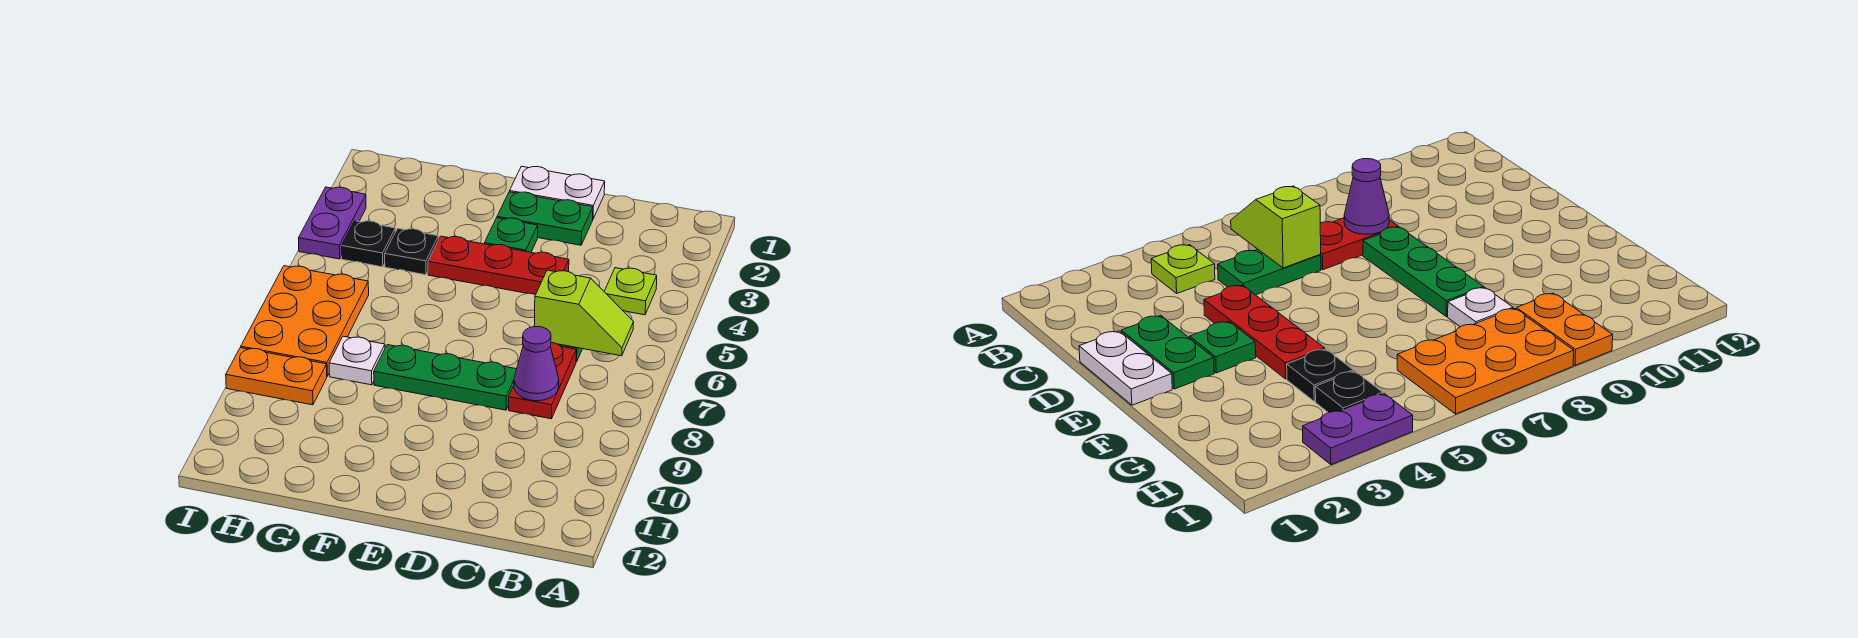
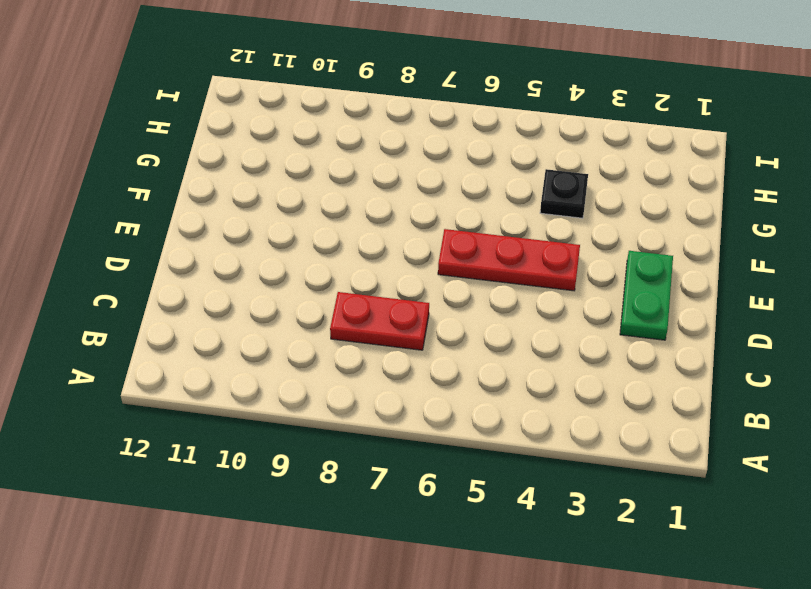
red 1x3 plate [438,229,580,291] -> red 1x3 plate turned to [428,236,569,294]
none -> lime 1x1 plate [604,268,657,315]
none -> green 1x2 plate [1218,249,1321,295]
none -> white 1x2 plate [510,166,605,218]

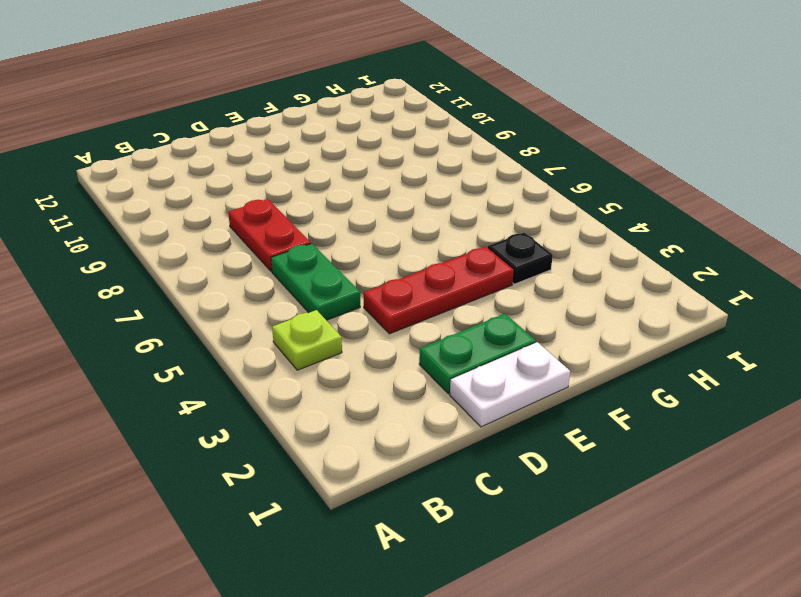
none -> green 1x3 plate [374,345,517,410]
none -> green 1x1 plate [484,218,538,252]
none -> white 1x1 plate [329,336,385,385]

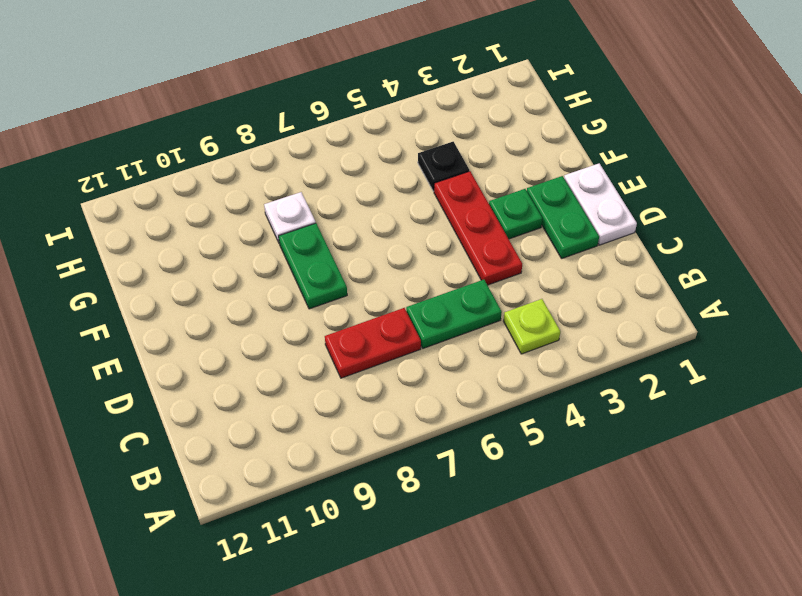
green 1x2 plate [279,223,347,309] -> green 1x3 plate [374,345,517,410]
none -> black 1x1 plate [342,221,395,267]
none -> orange 2x3 plate [241,266,369,376]
none -> orange 1x2 plate [226,348,327,405]

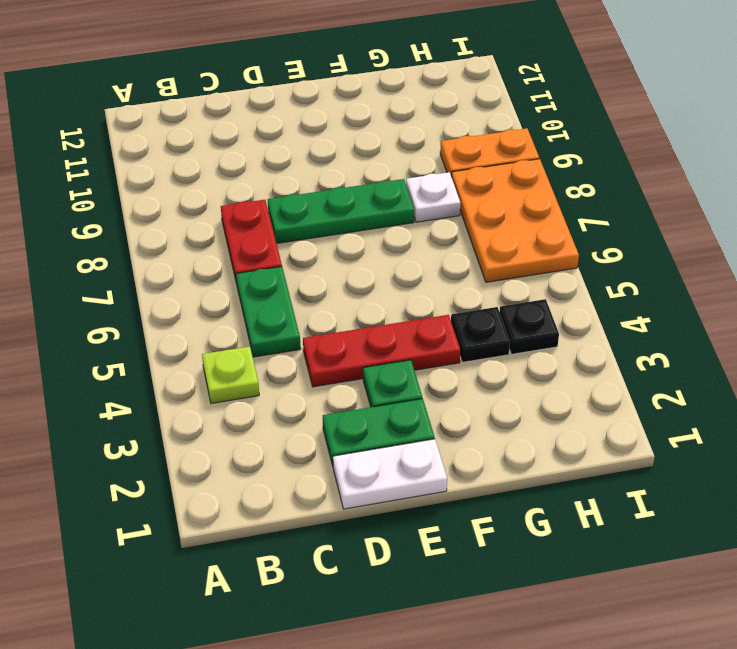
none -> purple 1x2 plate [299,187,366,259]
none -> lime 1x2 slope [535,270,634,356]
none -> purple 1x1 cone [514,327,559,401]

